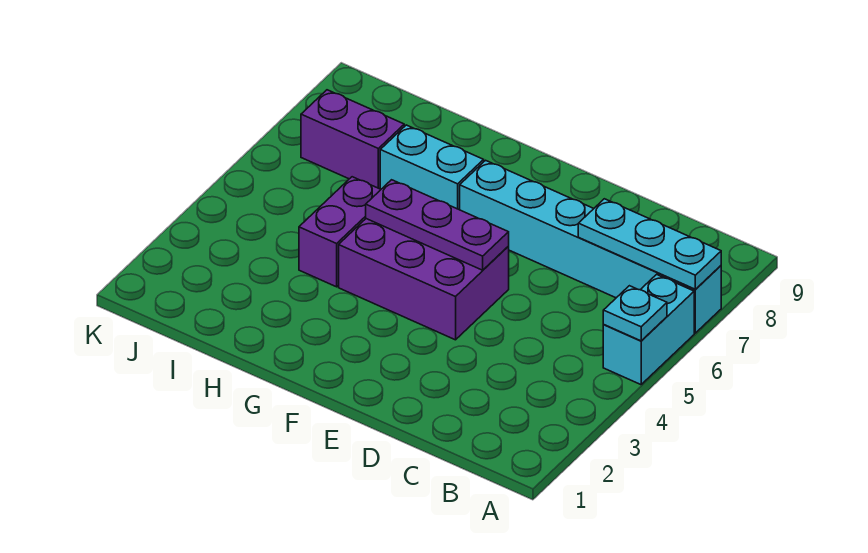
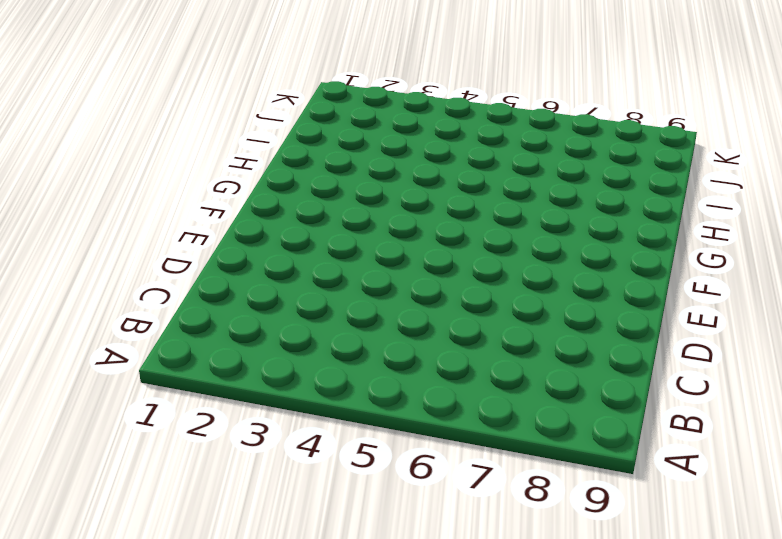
none -> cyan 1x2 brick [603,275,694,385]
none -> cyan 1x6 brick [460,160,721,333]

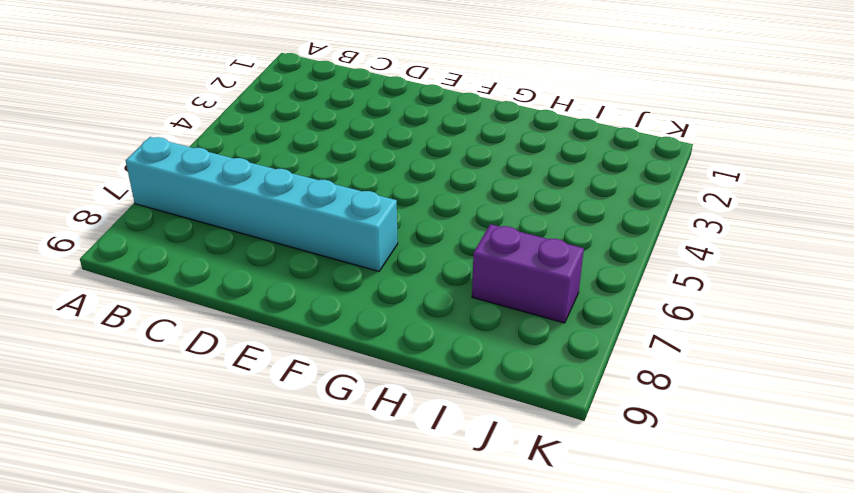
none -> cyan 1x2 brick [603,275,694,385]
none -> purple 2x3 brick [339,219,509,340]

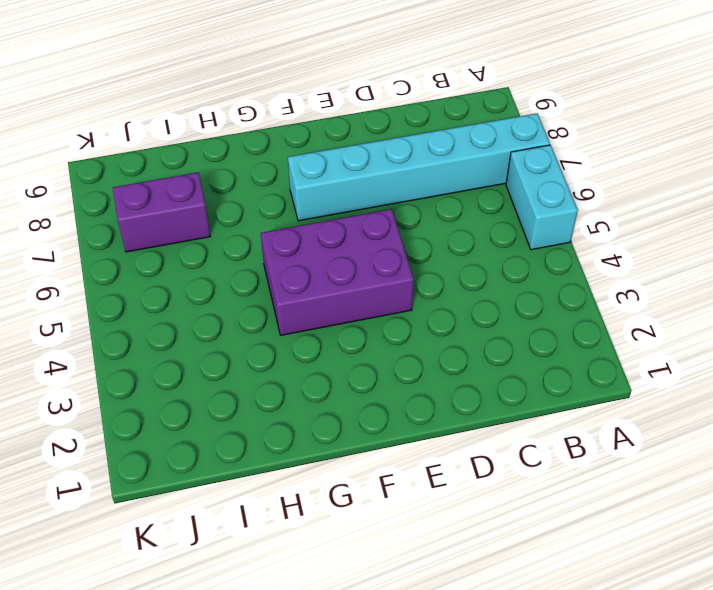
none -> cyan 1x2 brick [380,125,484,210]
none -> purple 1x2 brick [299,177,381,287]

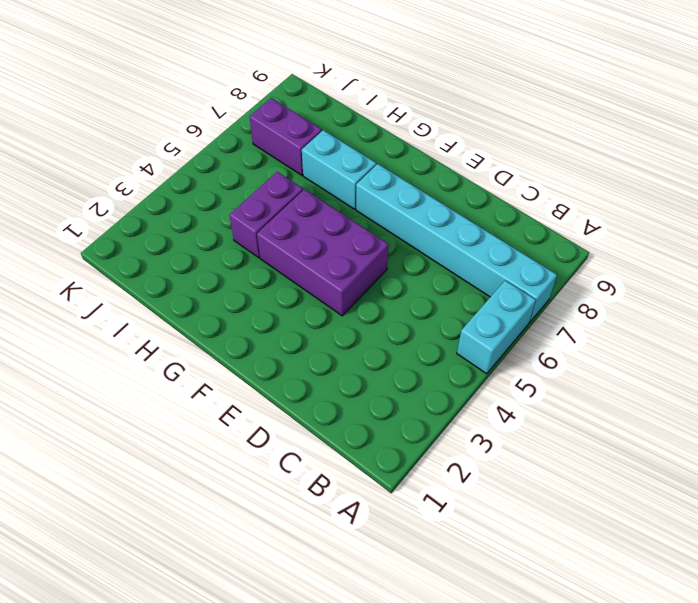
none -> cyan 1x1 plate [603,286,667,341]
none -> cyan 1x3 plate [578,199,721,289]

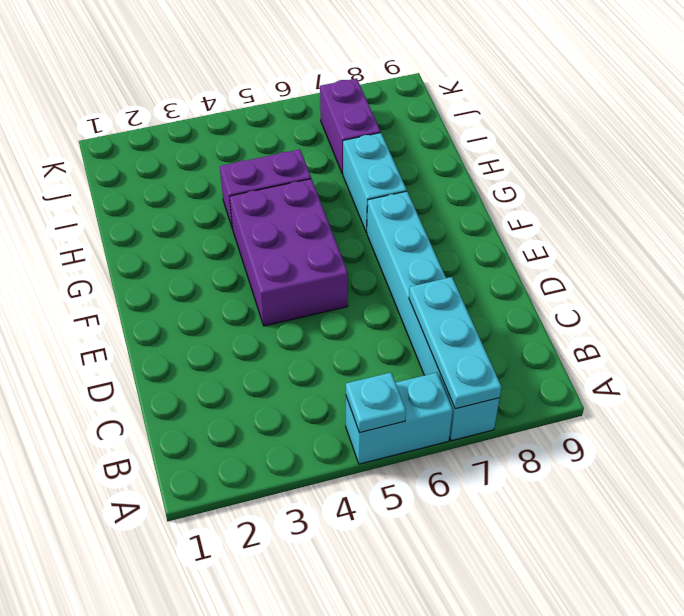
none -> purple 1x3 plate [366,180,509,270]

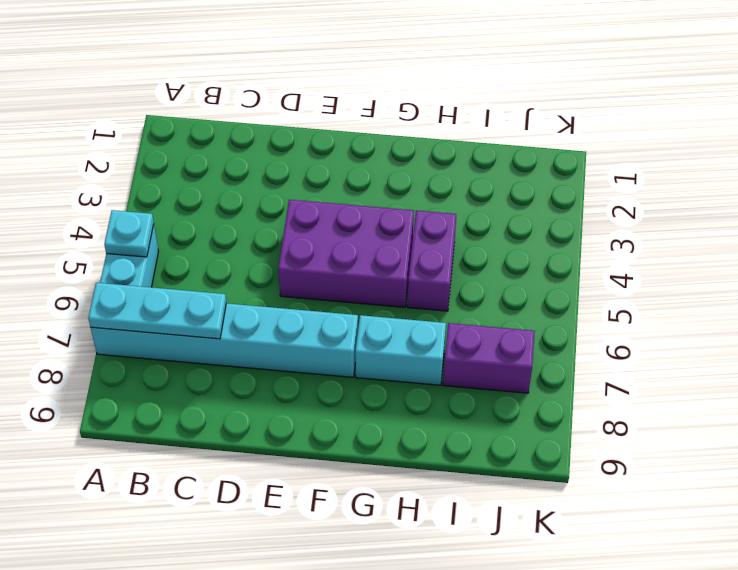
none -> purple 1x3 plate [366,180,509,270]

